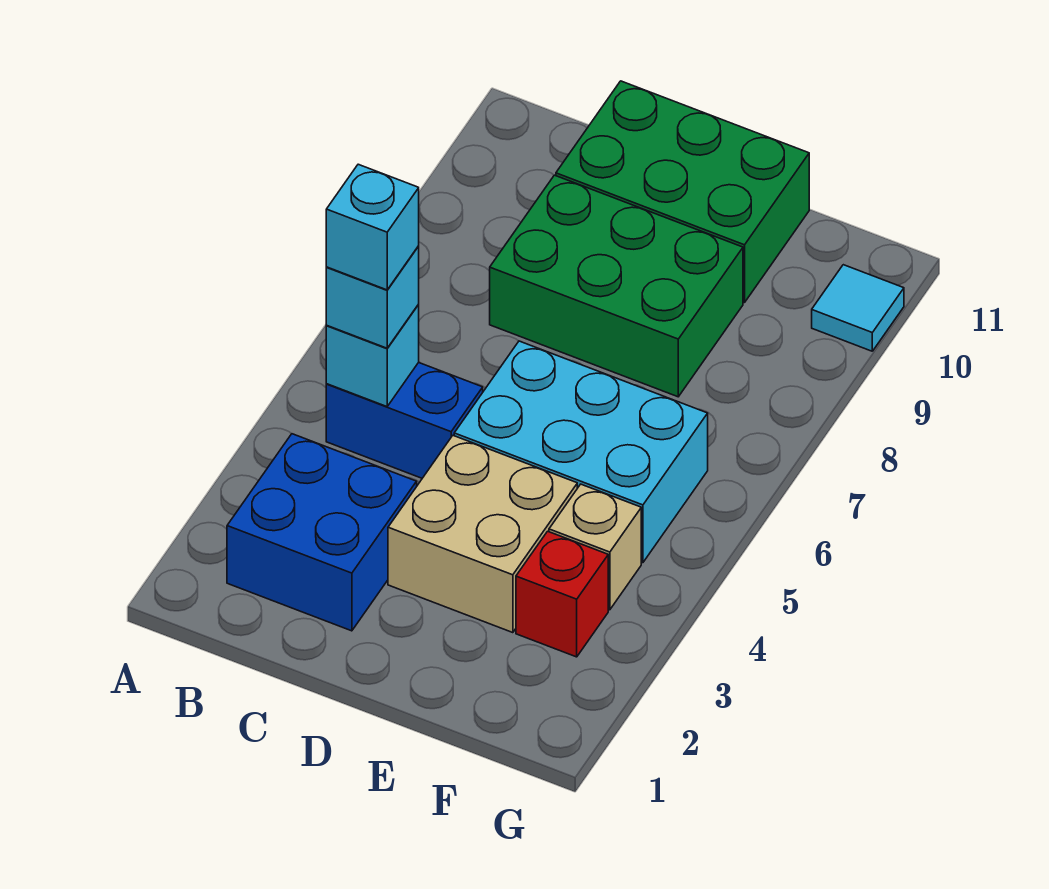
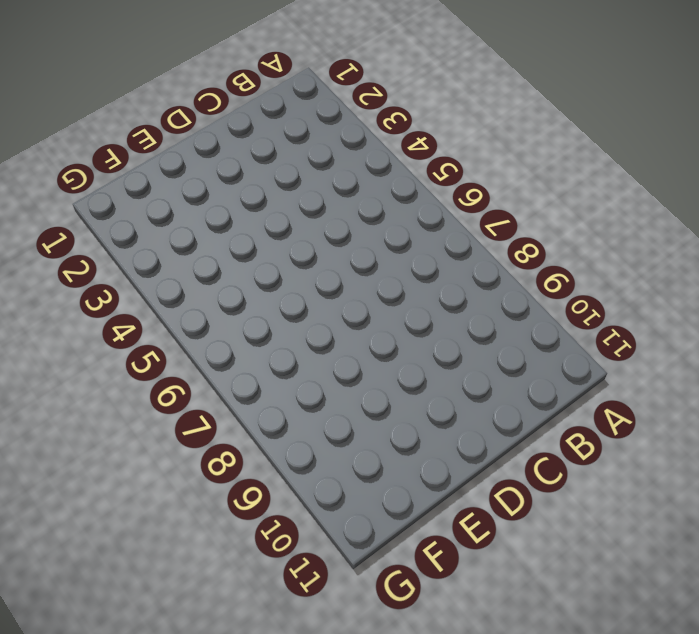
none -> blue 2x2 brick [227,434,417,631]
none -> blue 1x2 brick [326,363,483,478]
none -> green 2x3 brick [490,175,743,397]

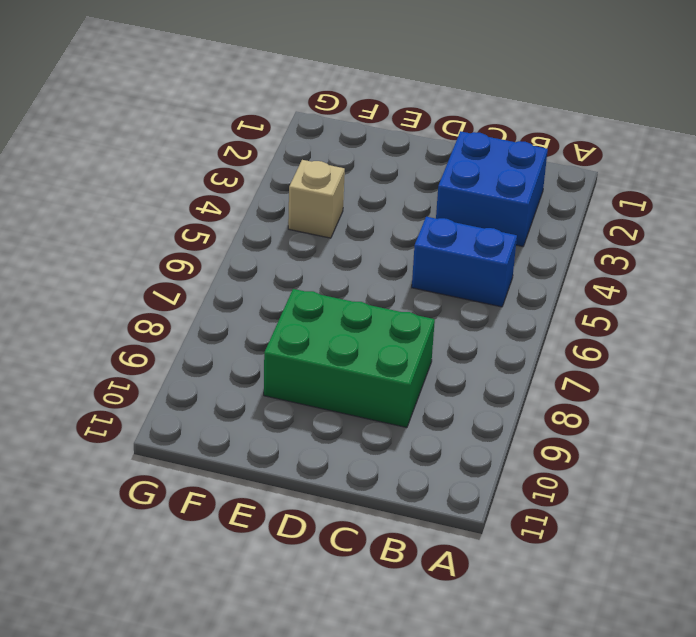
none -> green 2x3 brick [556,81,809,303]
none -> tan 2x2 brick [388,436,577,633]
none -> cyan 2x3 brick [454,341,708,563]

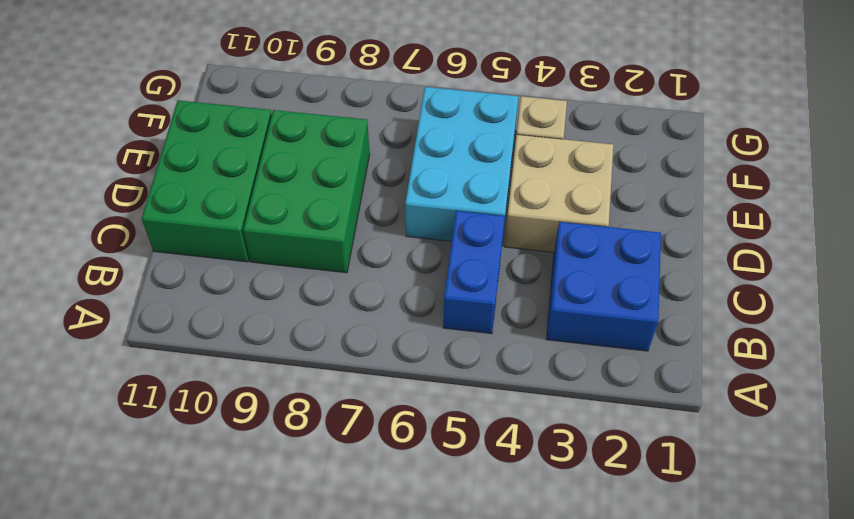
none -> red 1x1 brick [516,531,608,657]
none -> cyan 1x1 tile [812,265,904,351]
none -> cyan 1x1 brick [326,304,419,407]

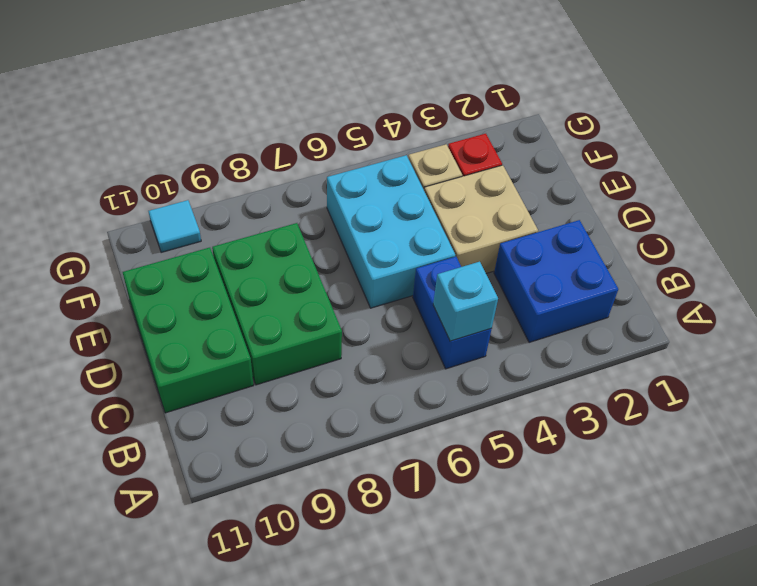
none -> cyan 1x1 brick [326,246,419,348]
none -> cyan 1x1 brick [326,164,419,290]

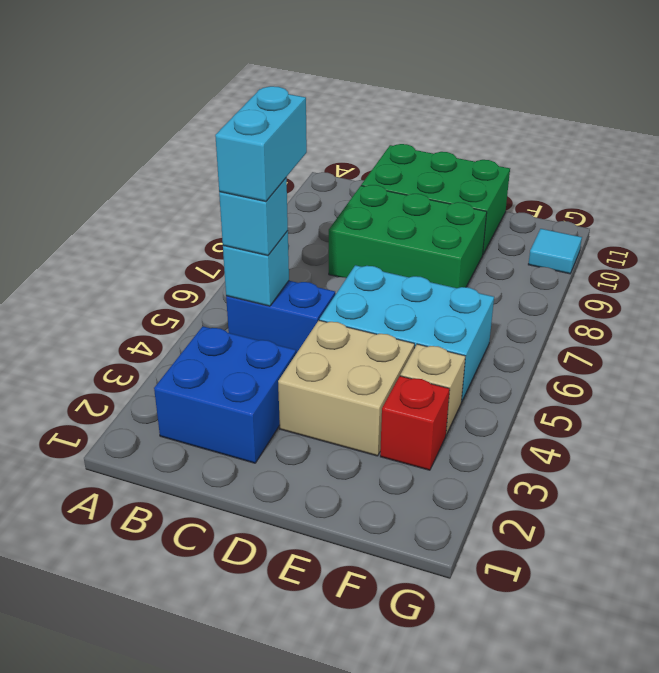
cyan 1x2 brick [215,86,307,202] -> cyan 1x1 brick [326,164,419,290]

